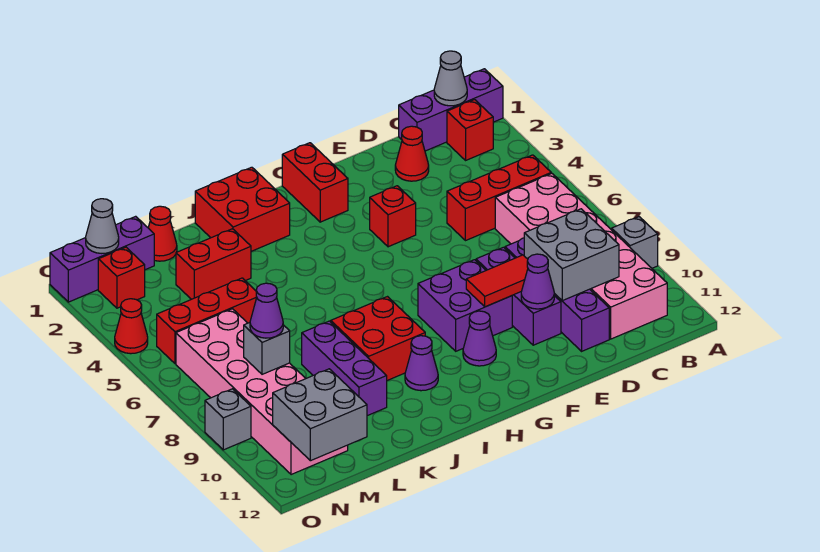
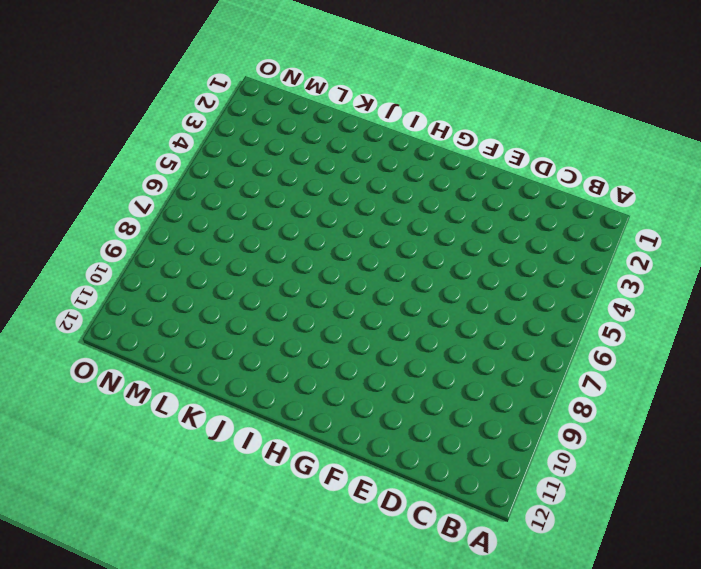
none -> purple 1x3 brick [399,69,503,151]
none -> grey 1x1 brick [612,217,658,268]
none -> red 1x1 brick [447,100,493,160]
none -> red 1x3 brick [447,155,551,241]

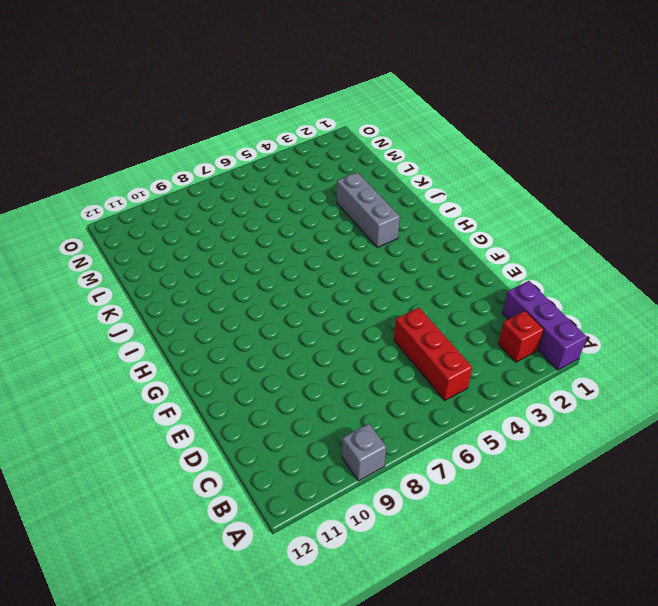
grey 1x3 brick [337,172,400,248] -> red 1x2 brick [176,229,251,299]
none -> pink 2x6 brick [495,173,667,339]
none -> red 1x1 cone [395,126,429,181]
none -> purple 1x4 brick [505,238,609,351]
none -> purple 1x3 brick [476,247,561,345]

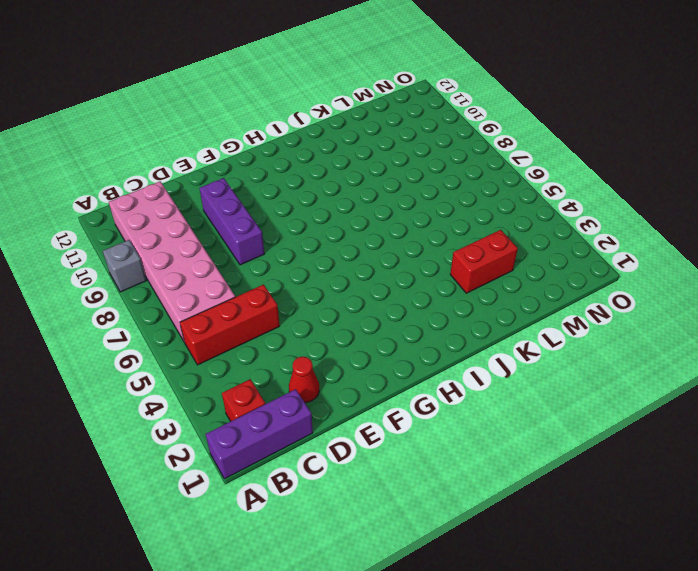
none -> purple 1x4 brick [505,238,609,351]
none -> red 1x1 brick [370,186,416,247]
none -> purple 2x2 brick [418,260,512,351]
none -> red 1x2 brick [282,143,348,222]

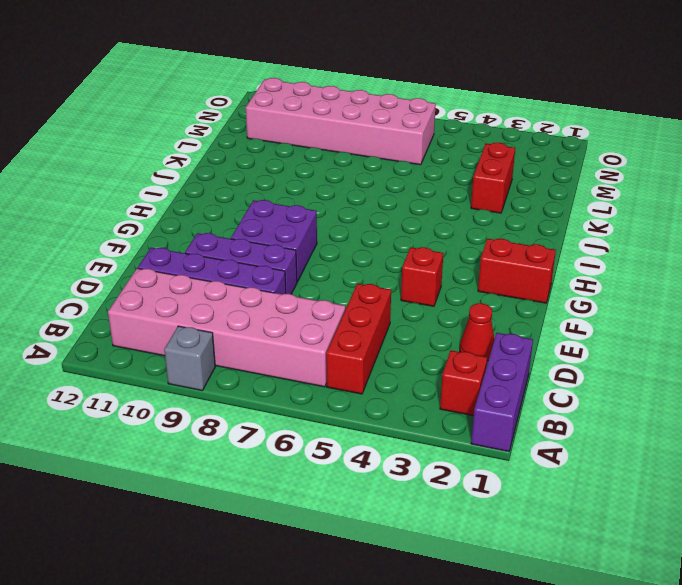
none -> purple 1x1 cone [463,311,496,366]
none -> red 2x2 brick [195,167,290,251]
none -> red 2x2 brick [331,297,425,380]
none -> purple 1x1 cone [405,336,438,391]

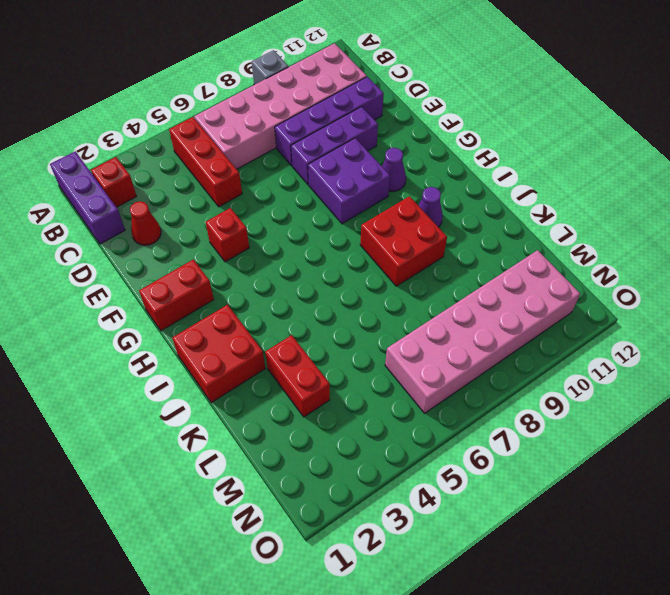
none -> purple 1x3 brick [302,321,387,416]
none -> red 1x1 cone [148,206,177,261]
none -> red 1x3 brick [157,278,257,364]
none -> purple 1x3 brick [50,216,154,302]

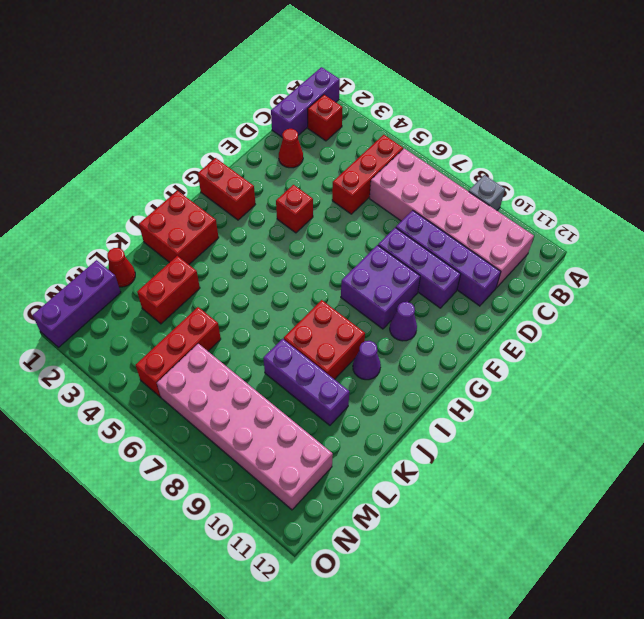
none -> red 1x1 brick [98,247,145,308]
none -> red 1x1 cone [115,299,148,354]
none -> grey 1x1 brick [205,389,251,450]
none -> grey 1x1 cone [434,51,467,106]

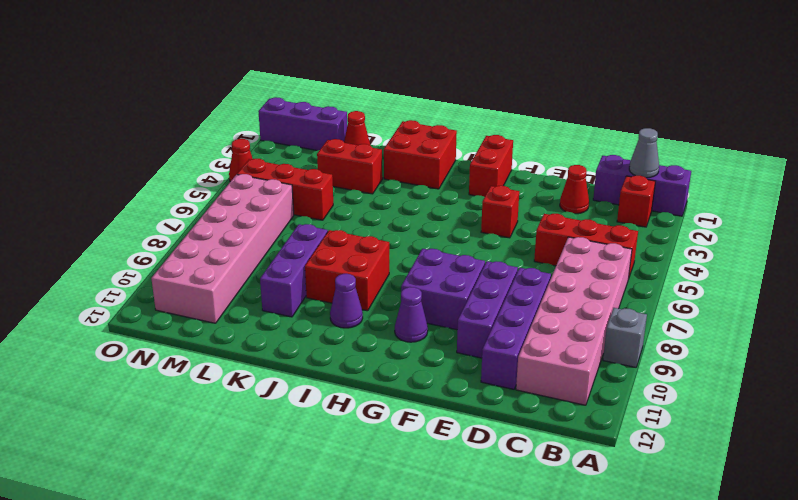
none -> red 1x1 brick [98,247,145,308]
none -> grey 1x1 brick [205,389,251,450]
none -> grey 2x2 brick [524,209,619,301]
none -> red 1x2 tile [466,255,528,307]

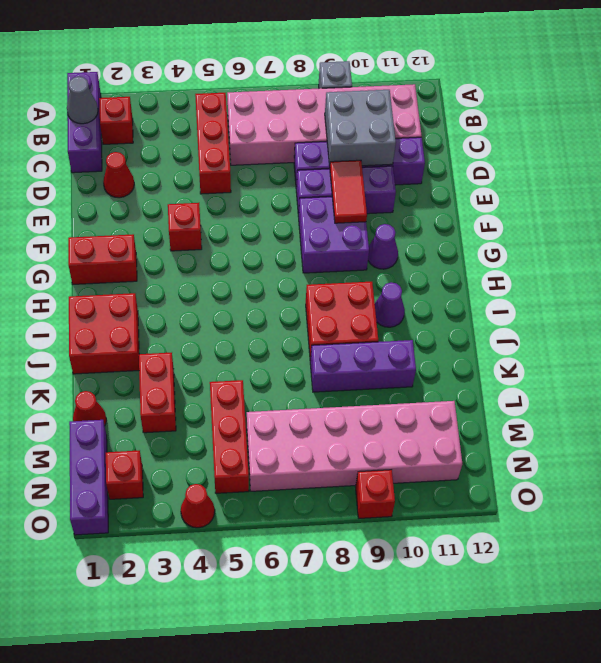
red 1x1 brick [356,470,395,518] -> grey 1x1 brick [205,389,251,450]
none -> purple 1x1 cone [521,254,554,309]
none -> grey 1x1 brick [244,323,290,374]
none -> grey 2x2 brick [273,369,367,461]
none -> grey 1x1 cone [86,199,119,253]

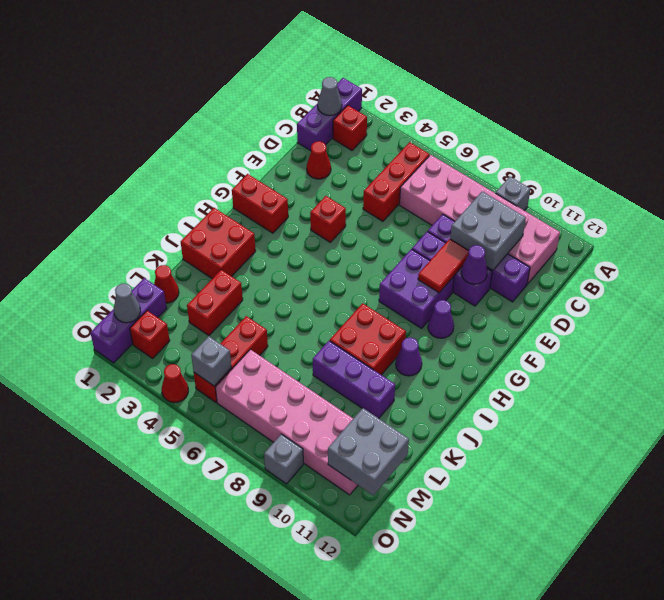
grey 1x1 brick [191,336,231,386] -> grey 1x1 brick moved to [244,323,290,374]
none -> purple 1x1 cone [250,283,283,338]

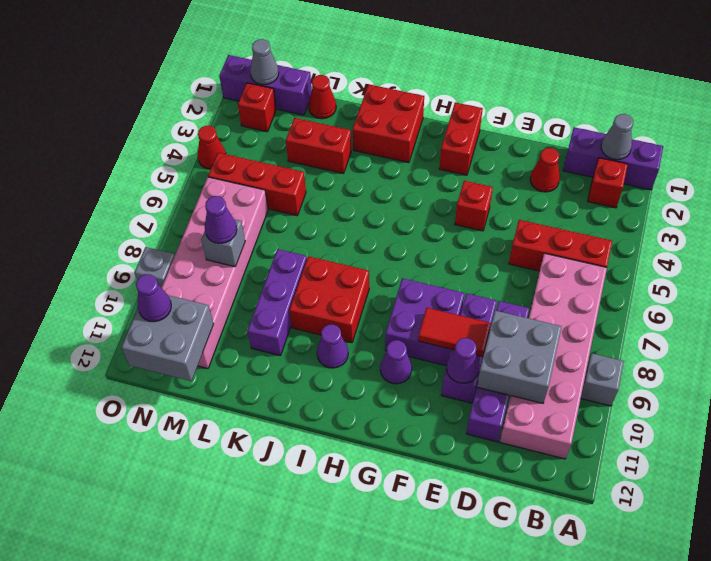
purple 1x1 cone [136,274,171,322] -> none

